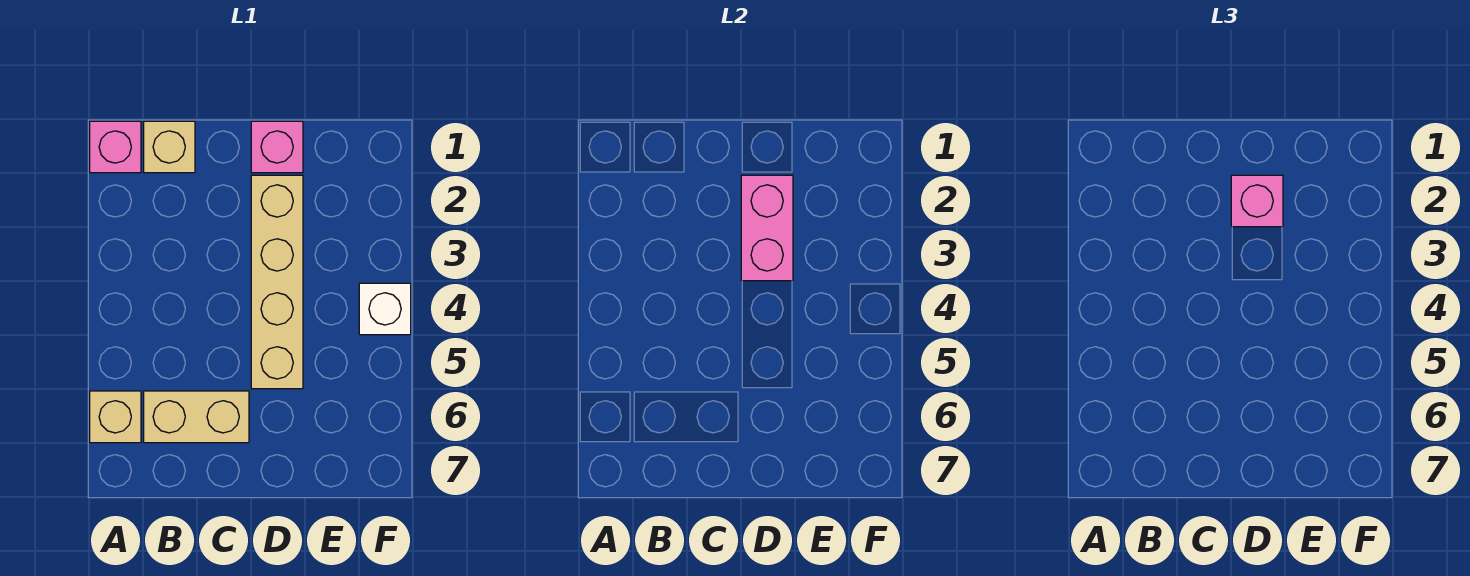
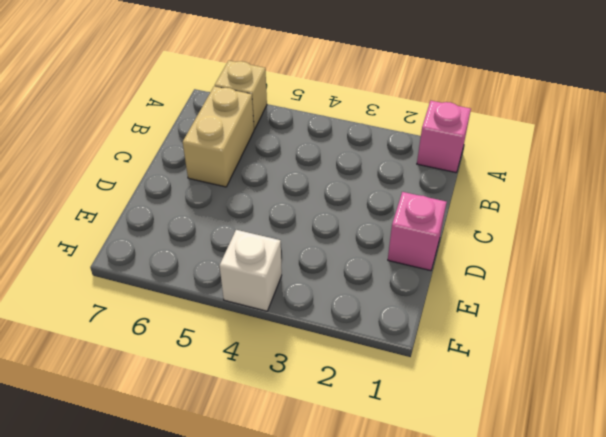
none -> tan 1x1 brick [144,121,195,173]
none -> tan 1x4 brick [251,175,303,389]

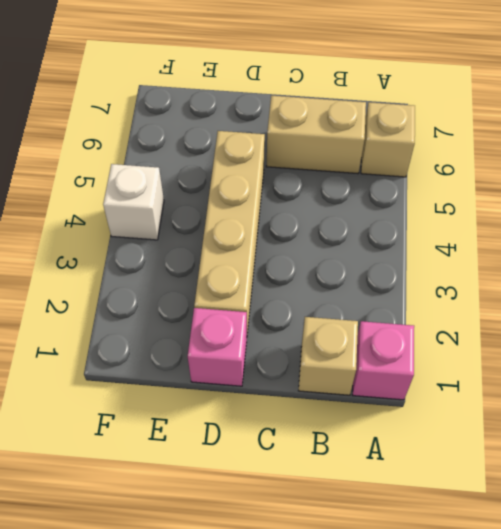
none -> pink 1x2 brick [741,175,793,281]
none -> pink 1x1 brick [1231,175,1283,227]

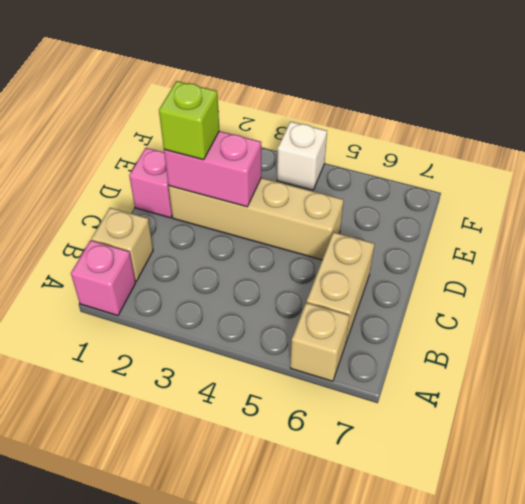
lime 1x1 brick [159,81,219,160] -> pink 1x1 brick [1231,175,1283,227]

